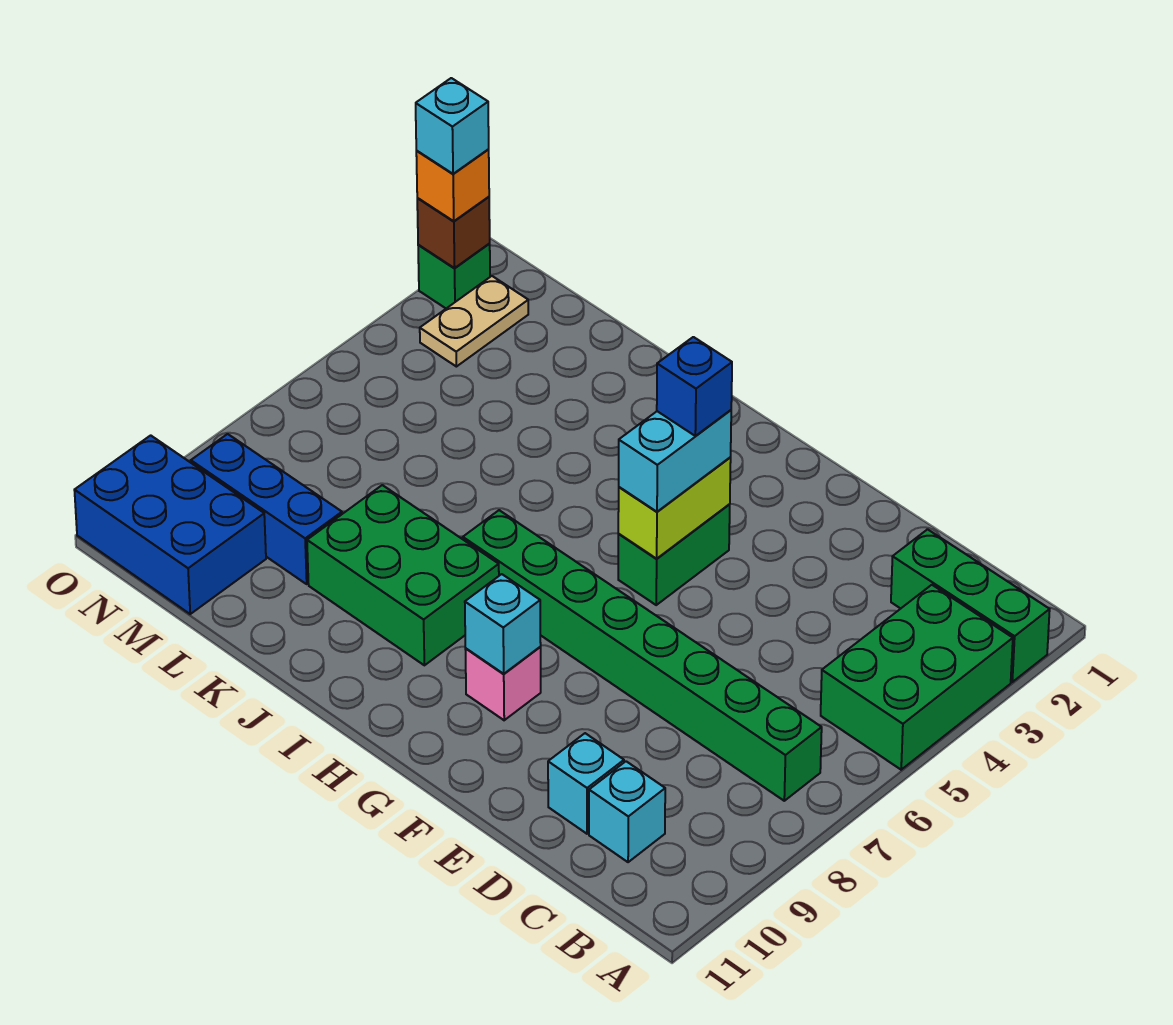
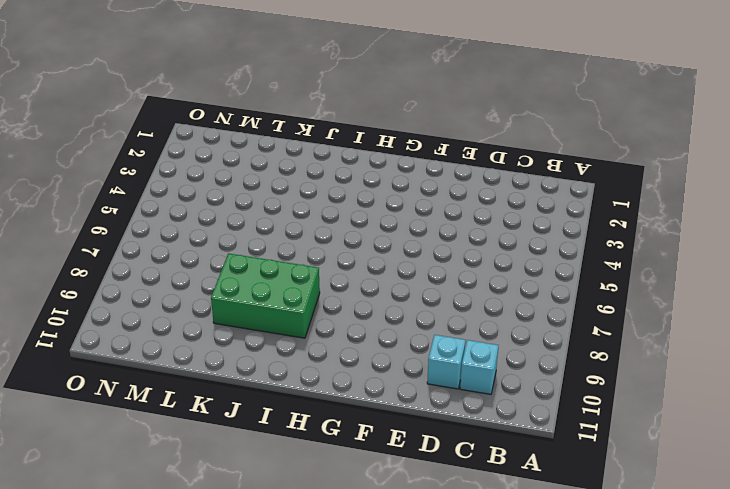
none -> green 1x3 brick [891,529,1050,682]
none -> green 2x3 brick [821,585,1013,770]
none -> green 1x8 brick [463,510,822,801]

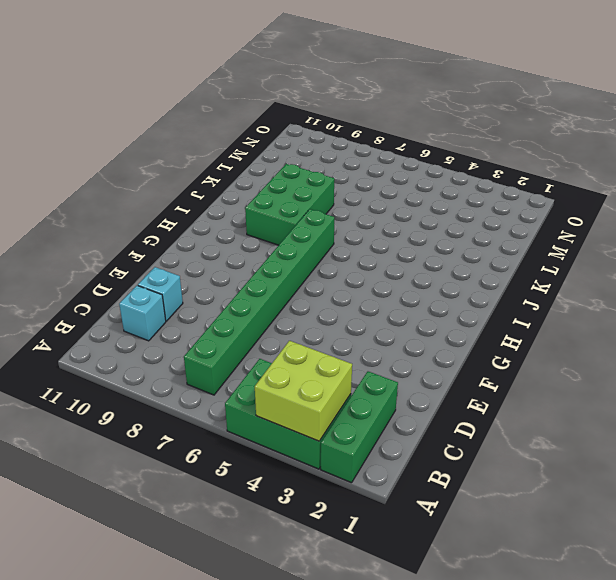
lime 2x2 brick [255,341,352,441] -> none
none -> green 1x2 brick [618,504,730,605]
none -> pink 1x1 brick [465,647,541,720]
none -> blue 1x3 brick [191,434,342,584]

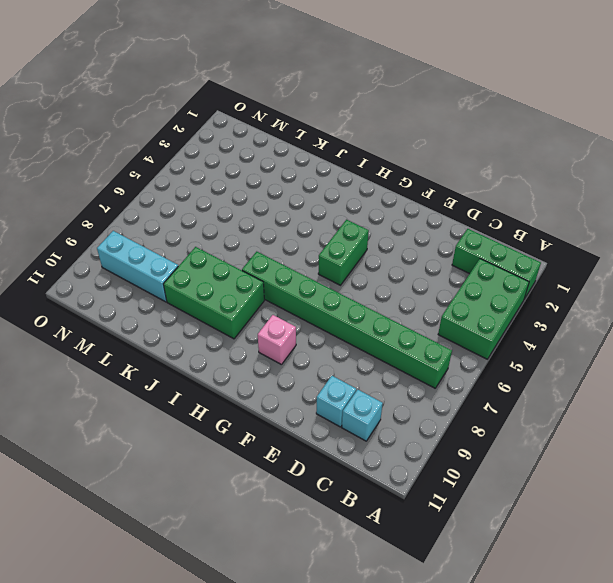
cyan 1x3 brick [97,231,178,302] -> blue 1x3 brick [191,434,342,584]
none -> blue 2x3 brick [74,435,266,614]
none -> tan 1x2 plate [420,276,528,367]
none -> green 1x1 brick [418,244,490,308]

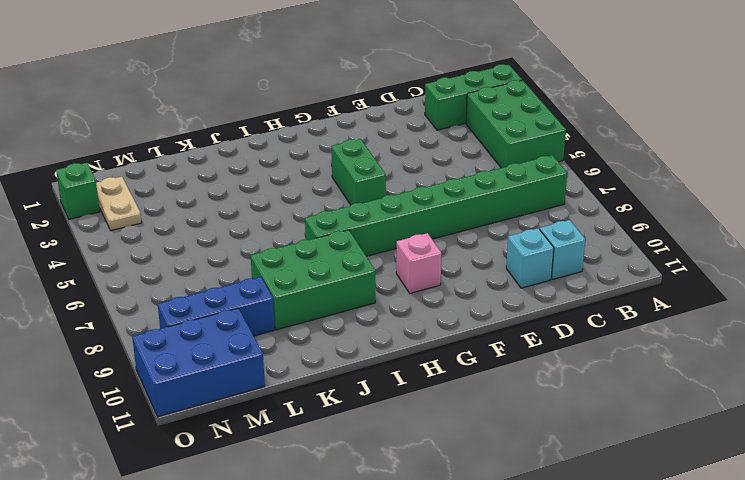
none -> lime 1x2 brick [618,458,731,559]
none -> cyan 1x1 brick [465,574,541,674]
none -> brown 1x1 brick [417,197,490,268]

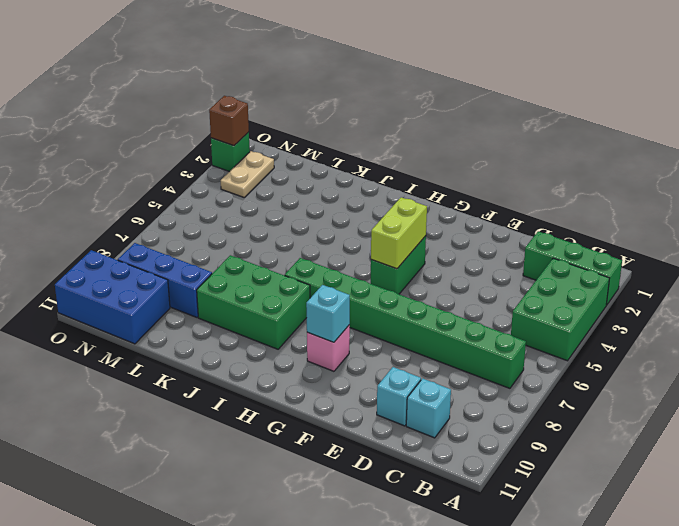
none -> cyan 1x2 brick [619,410,731,512]
none -> orange 1x1 brick [416,150,489,221]
none -> blue 1x1 brick [657,337,732,436]

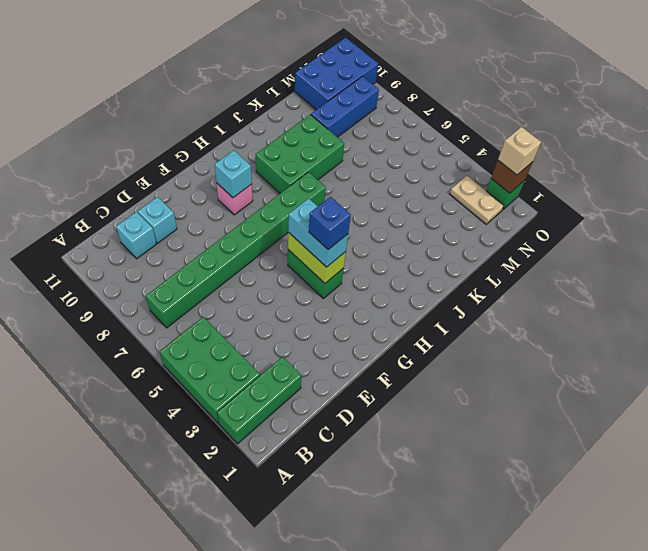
tan 1x1 brick [498,127,541,175] -> orange 1x1 brick [416,150,489,221]
none -> cyan 1x1 brick [416,78,489,174]

